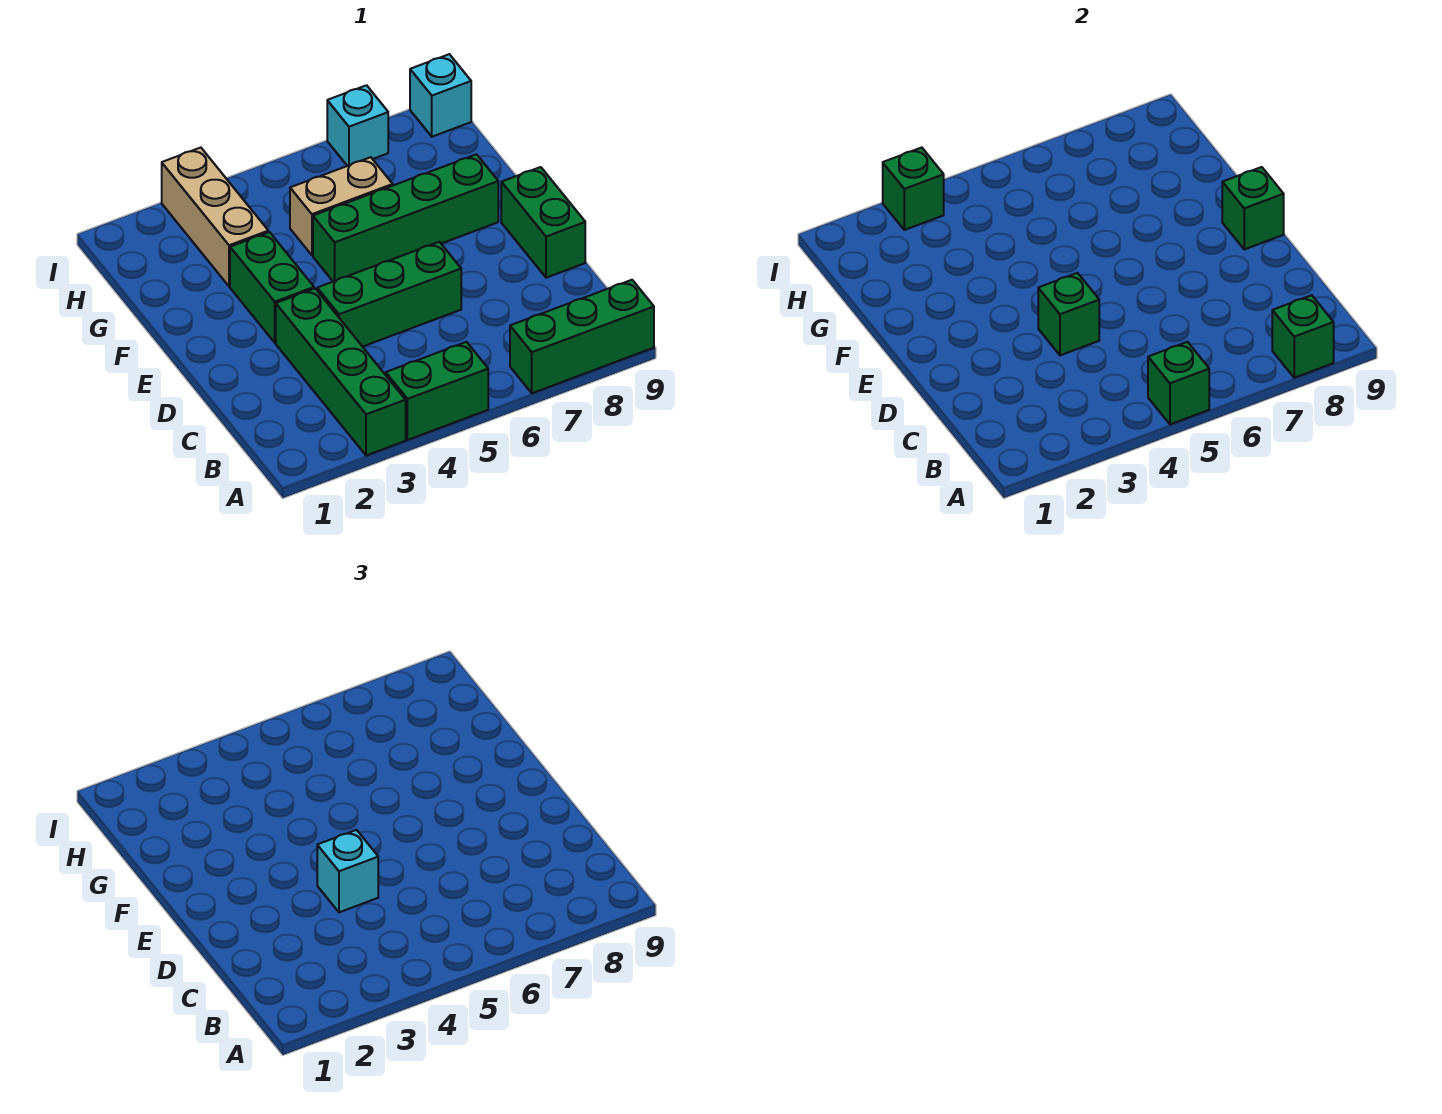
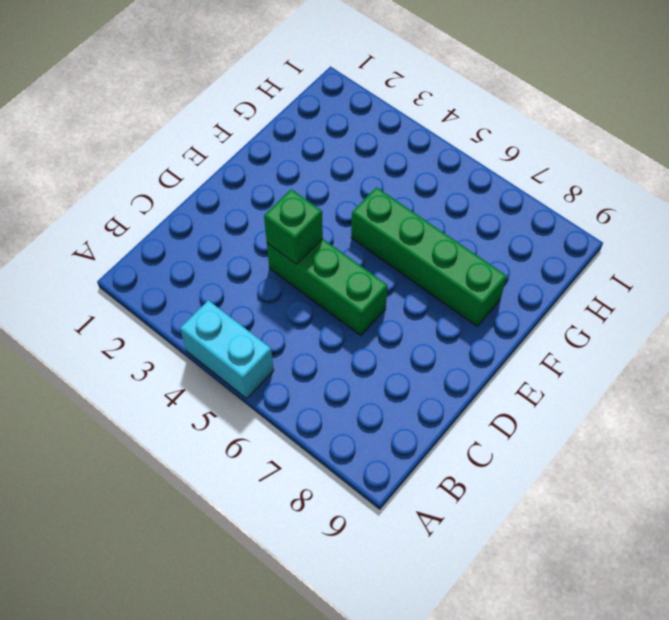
cyan 1x2 brick [180,300,274,398] -> green 1x2 brick [386,342,488,440]
none -> green 1x4 brick [276,289,406,456]
none -> green 1x3 brick [510,280,654,393]
none -> green 1x2 brick [501,167,585,278]

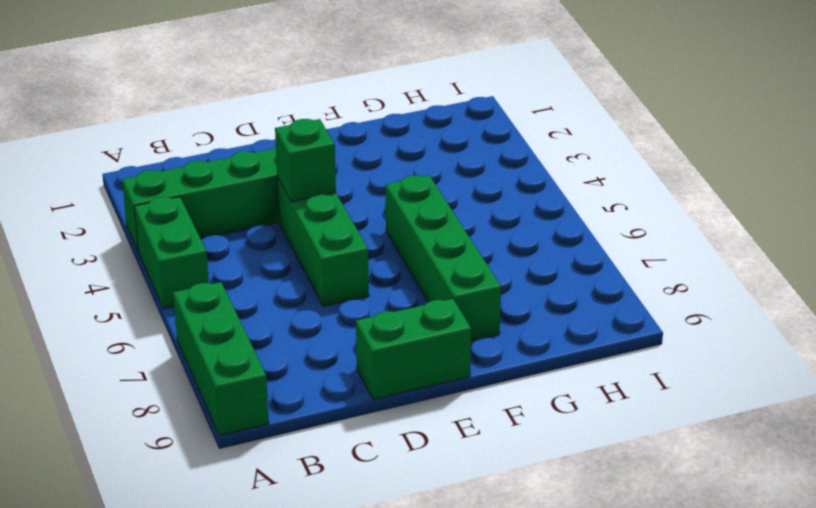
none -> green 1x2 brick [230,232,314,343]
none -> tan 1x3 brick [162,148,268,286]
none -> tan 1x2 brick [290,157,393,255]

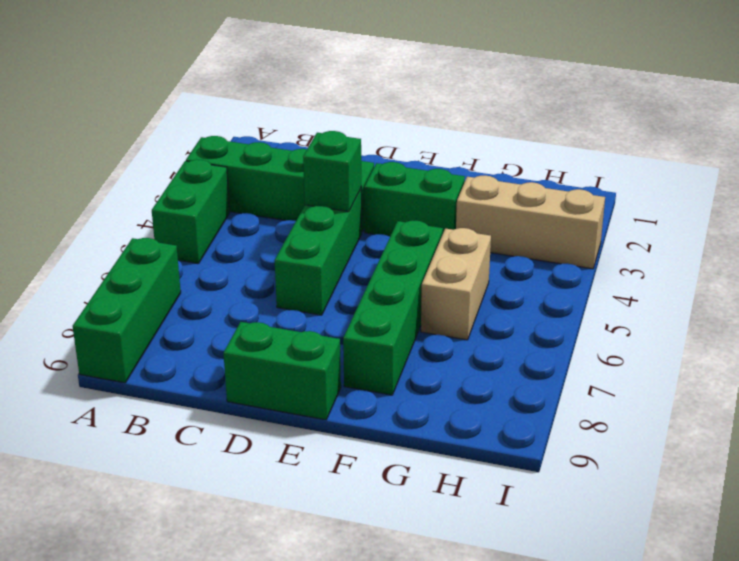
none -> cyan 1x1 brick [327,85,388,166]
none -> cyan 1x1 brick [410,54,471,137]
none -> green 1x1 brick [1148,342,1209,424]

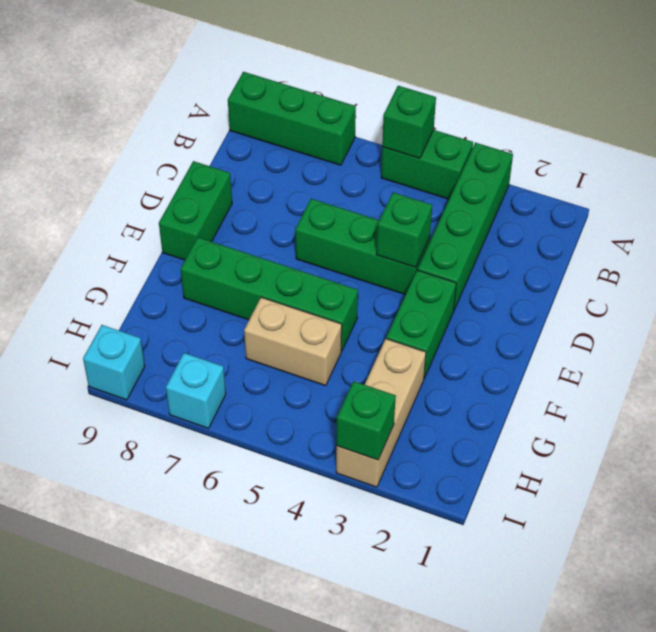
none -> green 1x1 brick [1272,295,1334,378]
none -> green 1x1 brick [1222,167,1284,249]
none -> cyan 1x1 brick [317,830,378,912]

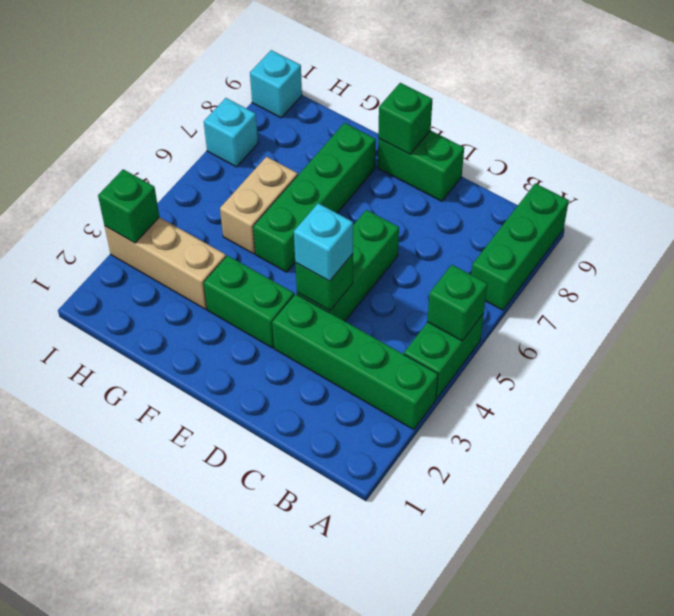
none -> green 1x1 brick [1272,295,1334,378]

